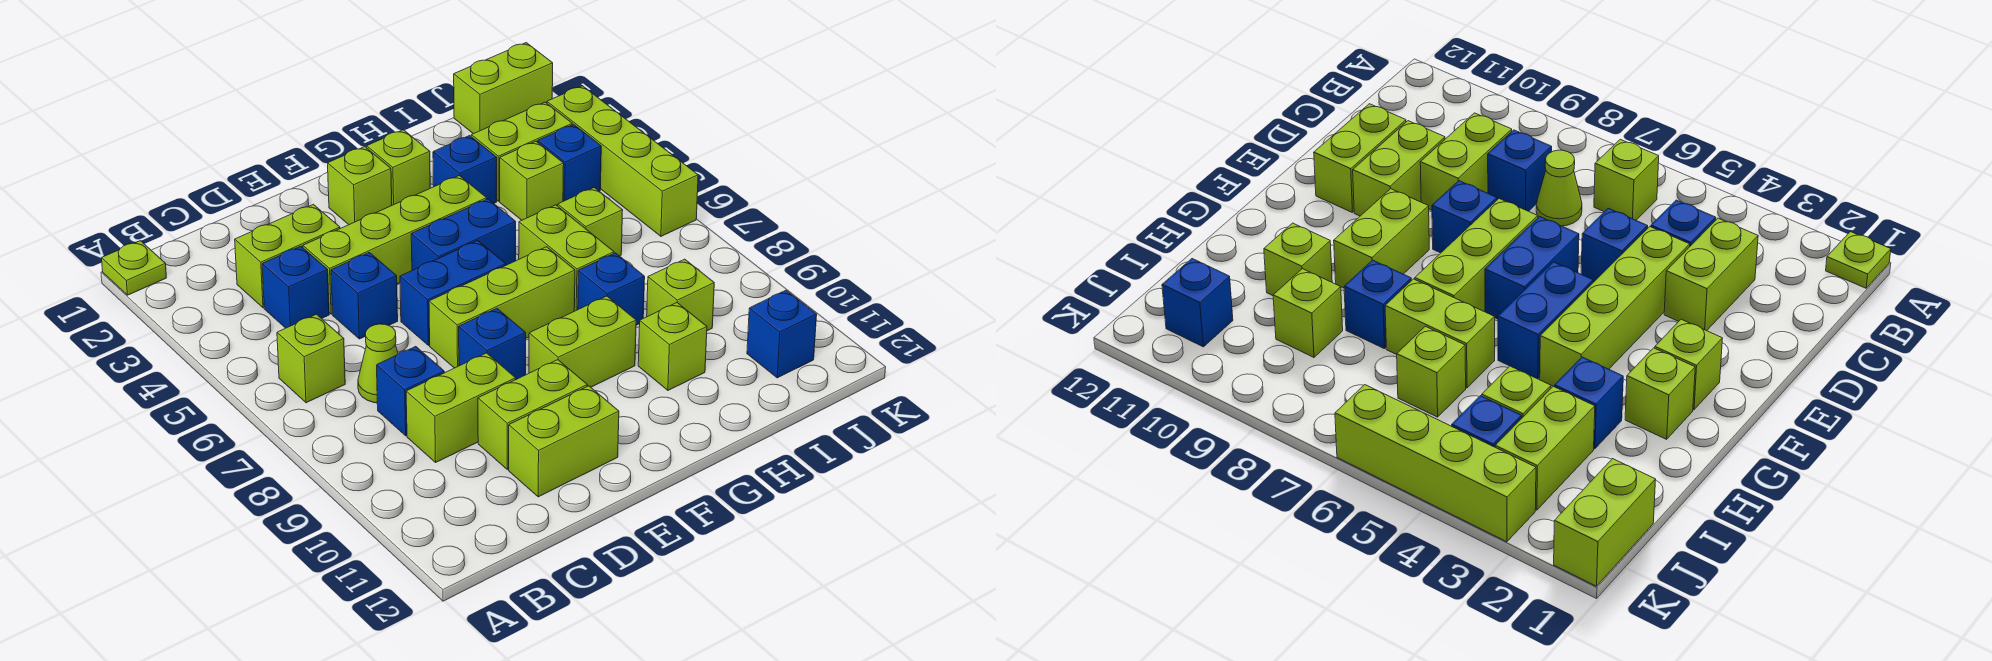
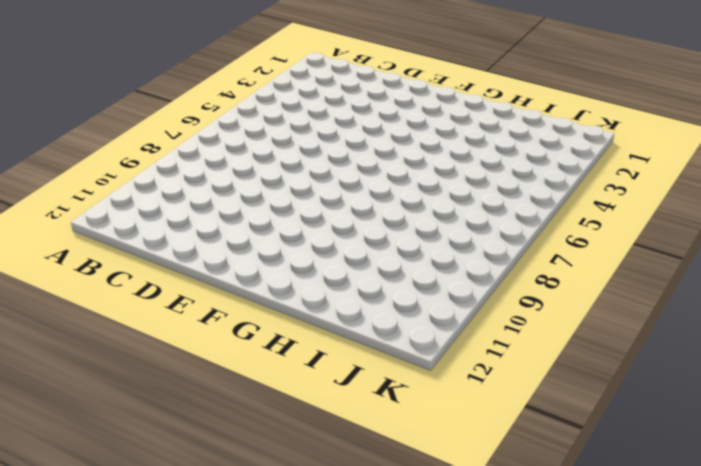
none -> lime 1x1 plate [102,241,166,295]
none -> lime 1x1 brick [277,314,345,403]
none -> lime 1x2 brick [235,204,340,308]
none -> blue 1x1 brick [262,246,329,328]

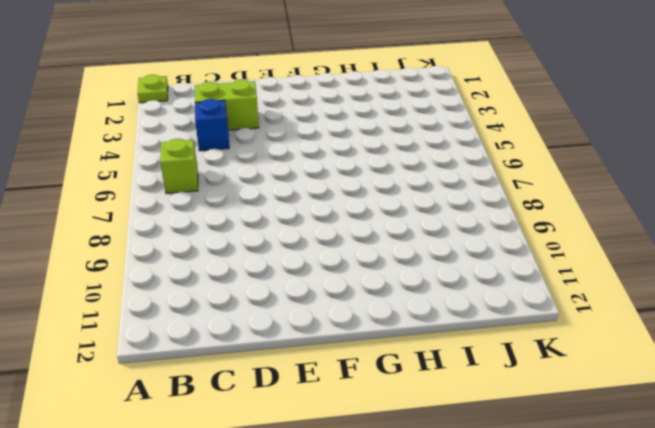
none -> lime 1x1 cone [358,324,398,403]
none -> blue 1x1 brick [377,346,444,436]
none -> lime 1x2 brick [406,353,516,462]
none -> lime 1x4 brick [303,176,487,314]

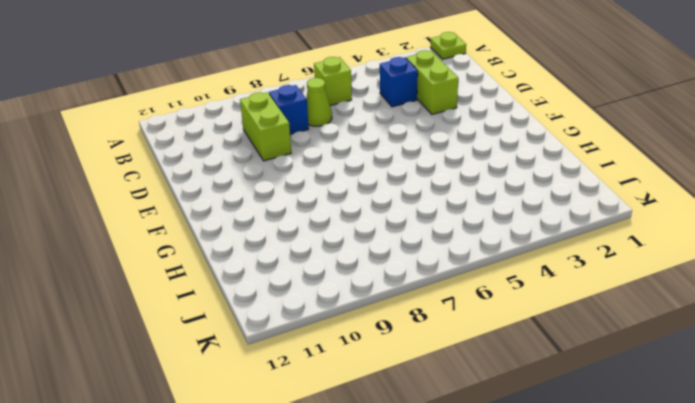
none -> lime 1x4 brick [303,176,487,314]
none -> blue 1x1 brick [331,253,398,339]
none -> lime 1x2 brick [478,360,587,469]
none -> lime 1x2 brick [509,386,619,497]

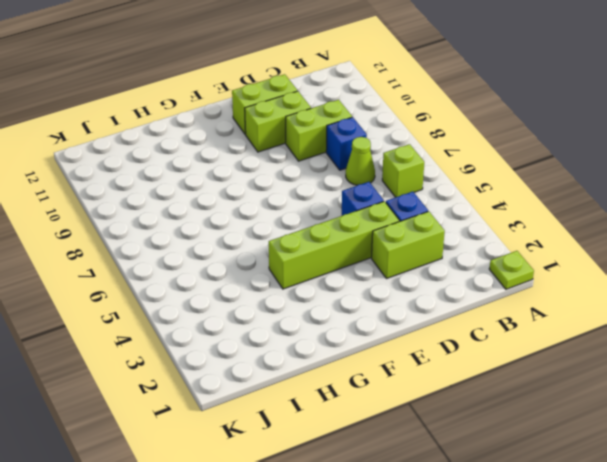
none -> blue 1x2 brick [400,241,506,345]
none -> lime 1x3 brick [429,247,575,368]
none -> blue 1x1 brick [459,309,526,379]
none -> lime 1x1 brick [328,147,392,225]

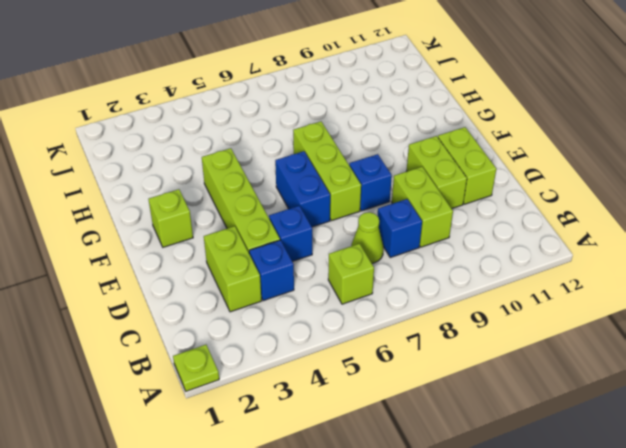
none -> blue 1x2 brick [411,199,516,270]
none -> lime 1x2 brick [529,296,636,387]
none -> lime 1x1 brick [367,130,430,205]
none -> blue 1x1 brick [433,136,497,203]

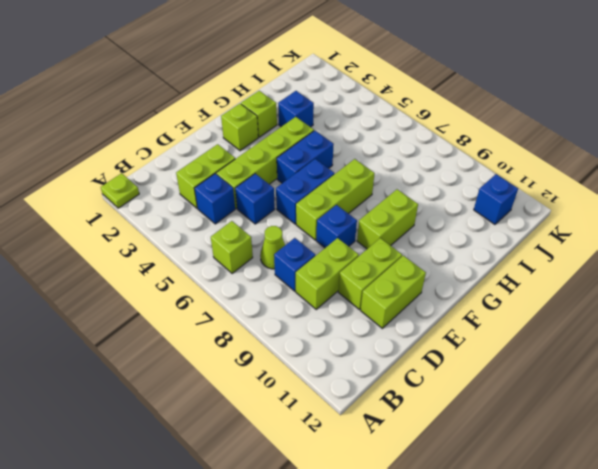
none -> lime 1x2 brick [519,205,614,311]
none -> blue 1x1 brick [578,253,645,325]
none -> lime 1x1 brick [638,303,707,390]
none -> lime 1x2 brick [471,102,572,201]

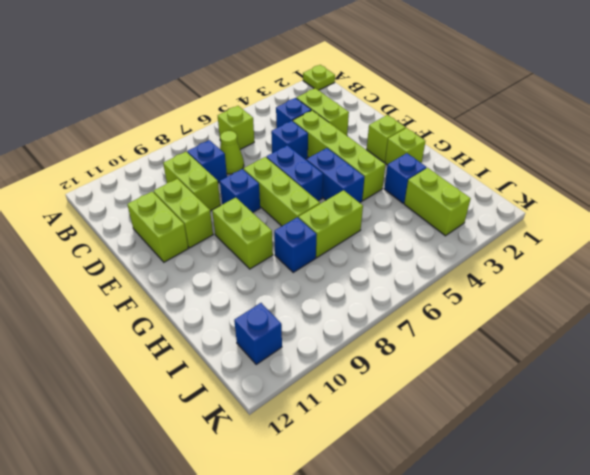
none -> lime 1x1 brick [638,303,707,390]
none -> lime 1x1 brick [500,141,564,220]
none -> lime 1x1 brick [558,188,623,256]
none -> lime 1x1 brick [647,259,714,331]

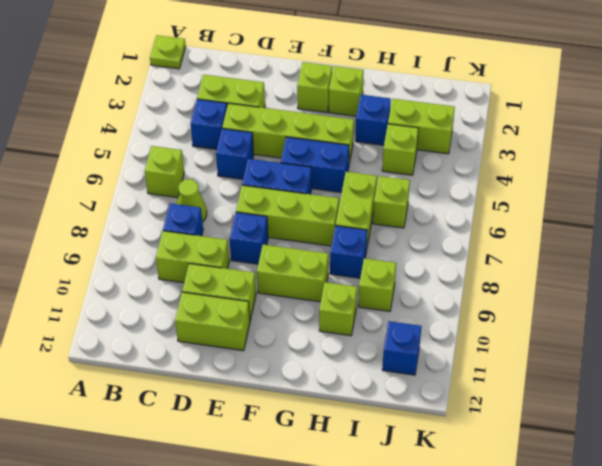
none -> lime 1x2 brick [454,43,553,134]
none -> blue 1x1 brick [538,124,601,201]
none -> lime 1x4 brick [547,86,698,236]

